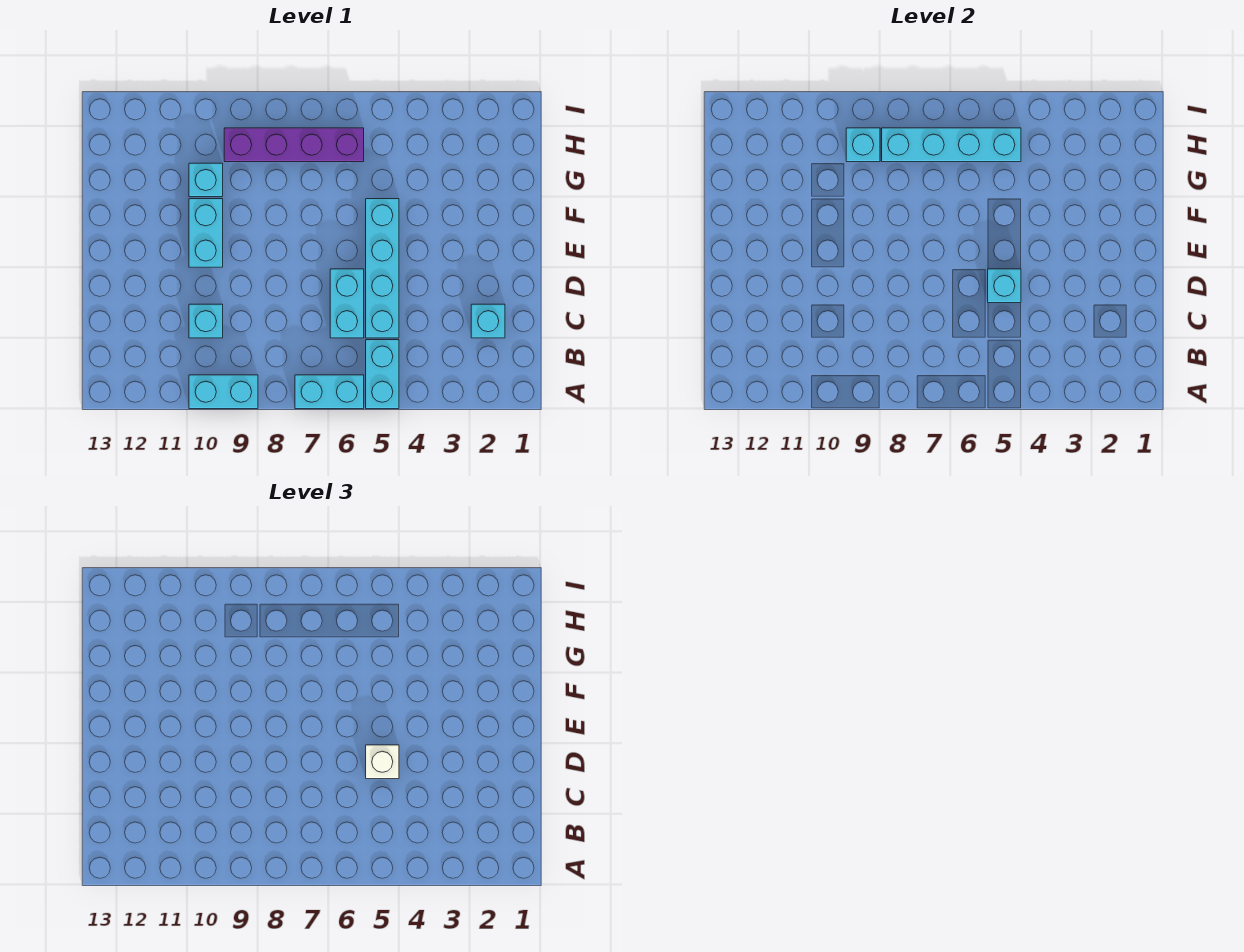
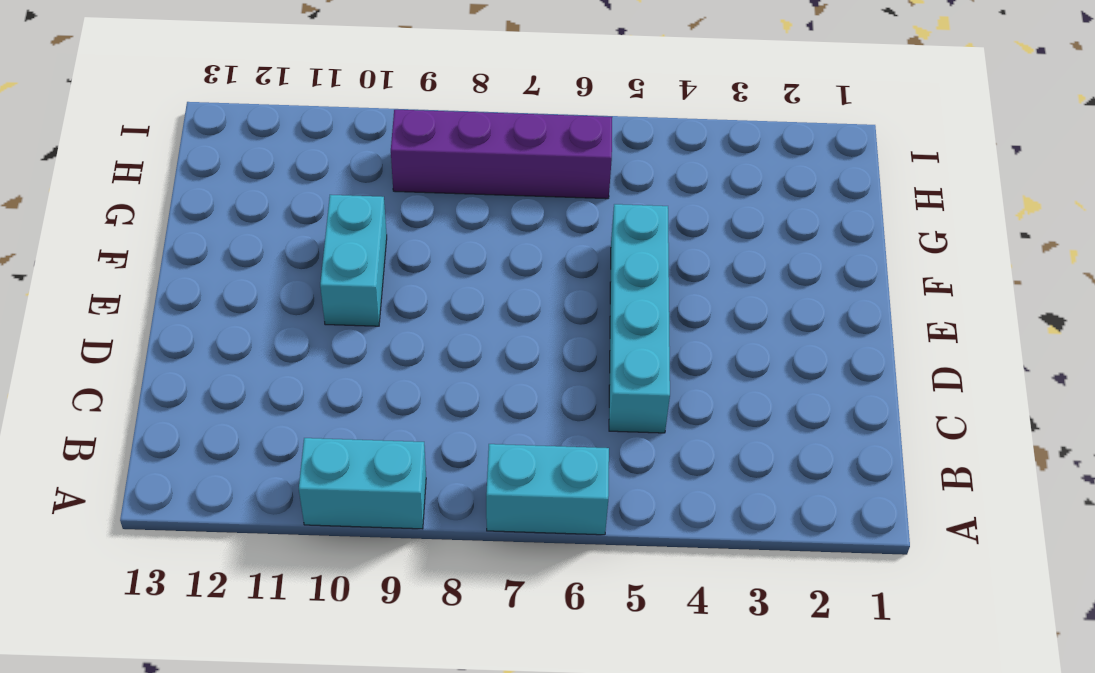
none -> cyan 1x2 brick [366,340,399,409]
none -> cyan 1x1 brick [471,304,505,338]
none -> cyan 1x2 brick [330,269,364,338]

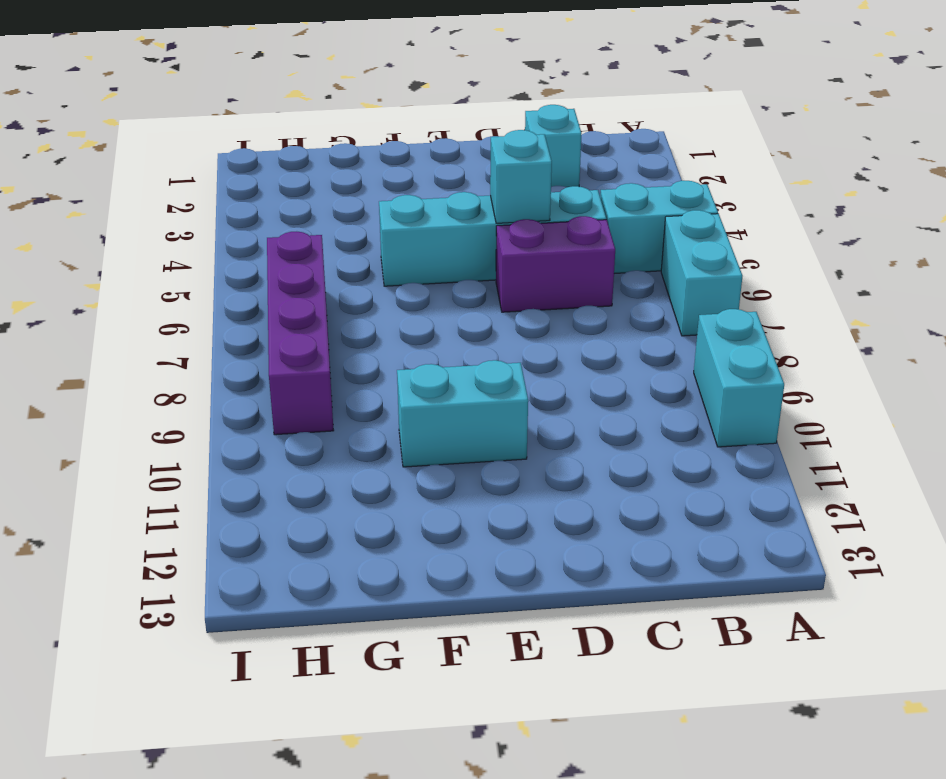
purple 1x2 brick [496,216,615,312] -> cyan 1x2 brick [330,269,364,338]
none -> cyan 1x1 brick [189,304,223,338]
none -> cyan 1x1 brick [189,163,223,197]
none -> cyan 1x4 brick [882,128,1021,162]

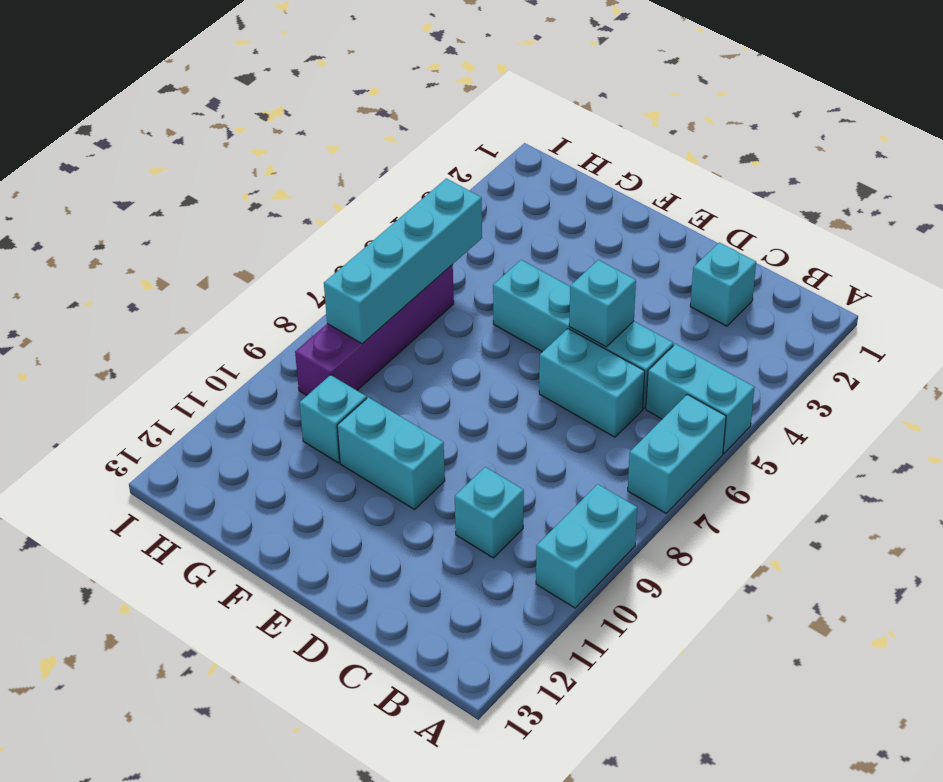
none -> cyan 1x1 brick [846,128,880,162]
none -> white 1x1 brick [366,745,399,779]

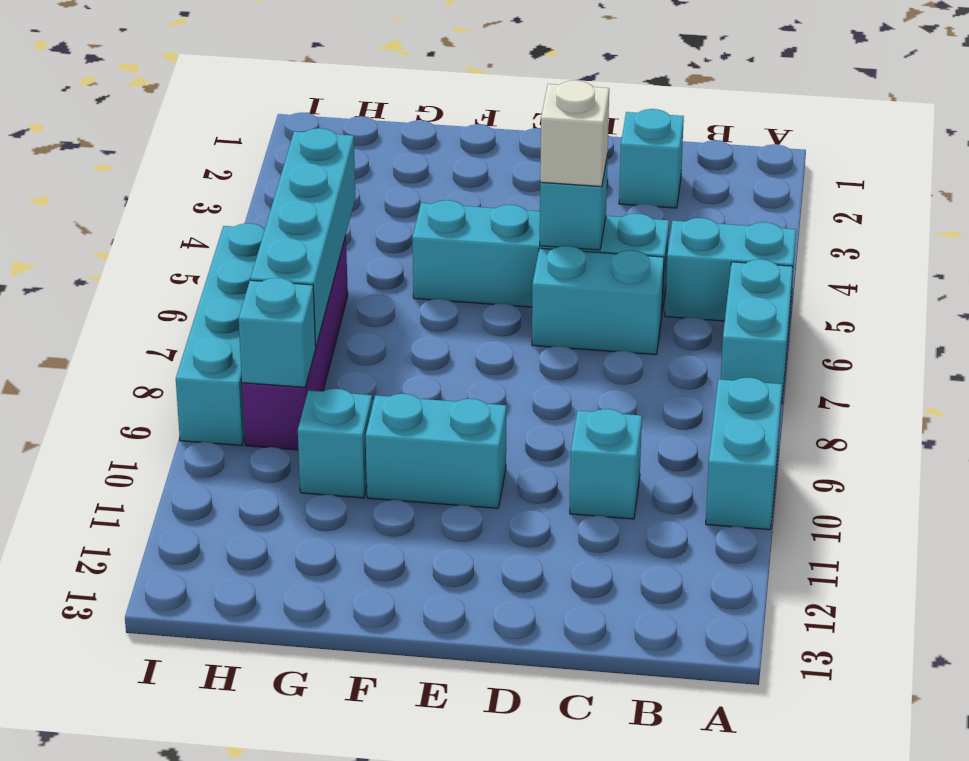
cyan 1x4 brick [176,223,265,446] -> none

